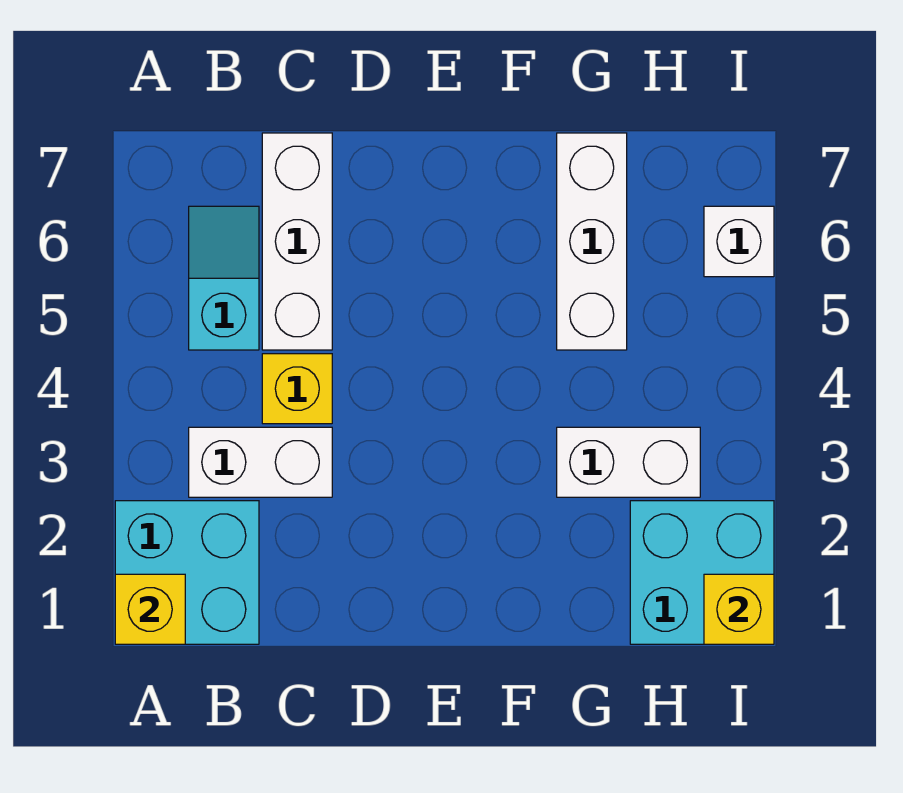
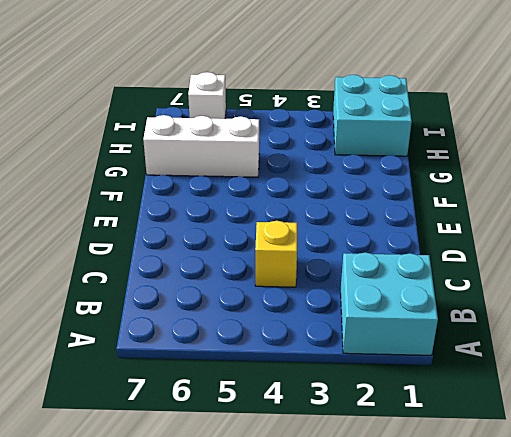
none -> white 1x2 brick [189,427,332,497]
none -> cyan 1x2 slope [189,206,259,350]

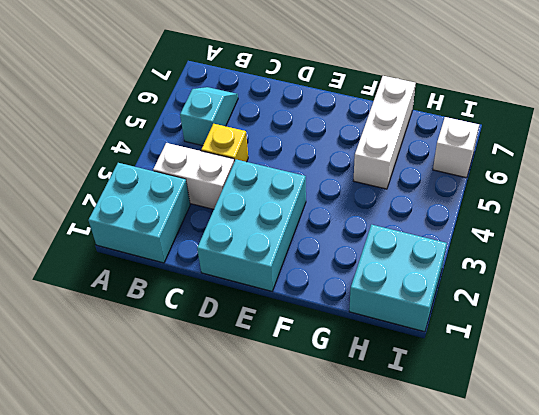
cyan 2x3 brick [197,160,306,291] -> none
none -> white 1x3 brick [262,133,332,350]
none -> white 1x2 brick [557,427,700,497]

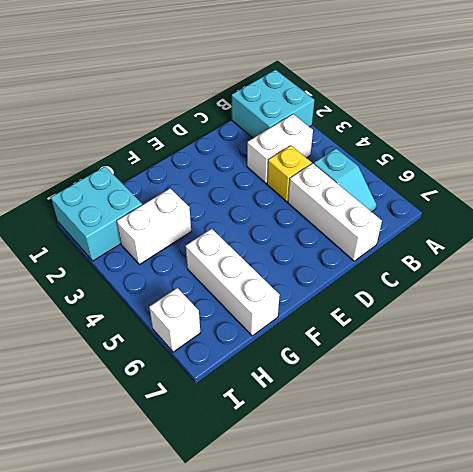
none -> yellow 1x1 brick [115,574,185,644]
none -> yellow 1x1 brick [704,574,774,644]

